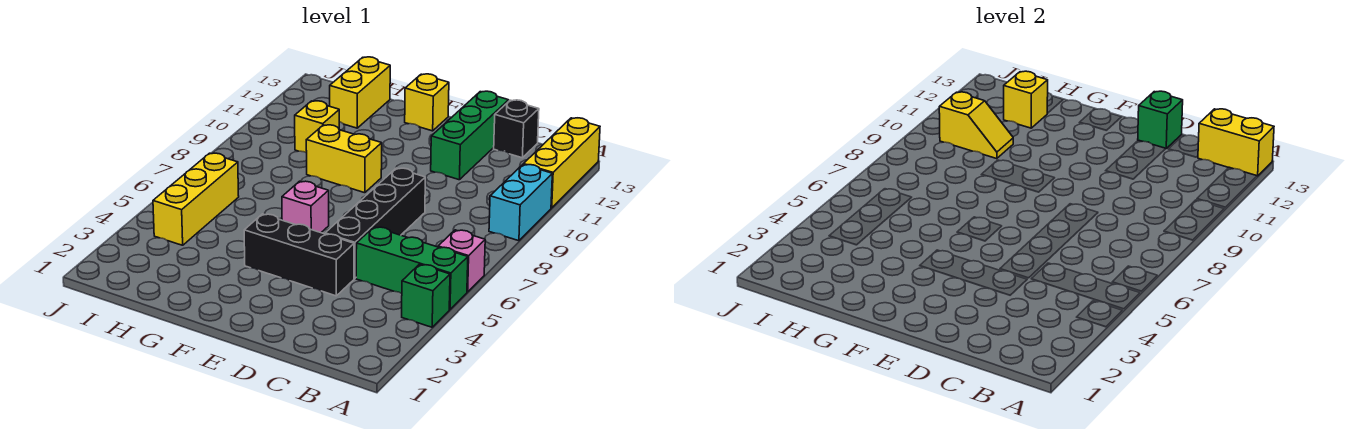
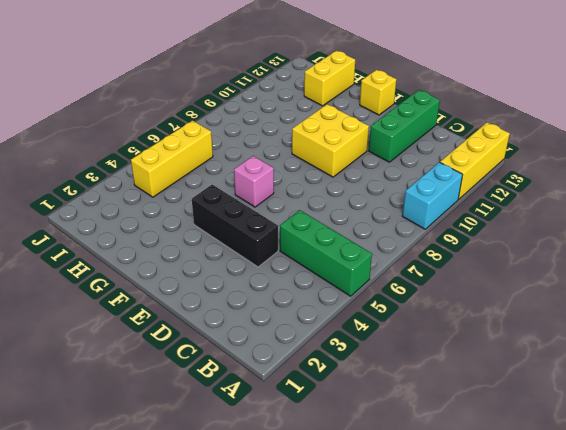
yellow 2x2 brick [292,104,369,177] -> yellow 1x2 brick [306,125,382,193]
none -> green 1x1 brick [402,264,450,327]
none -> pink 1x1 brick [438,230,485,292]
none -> black 1x1 brick [494,100,539,158]

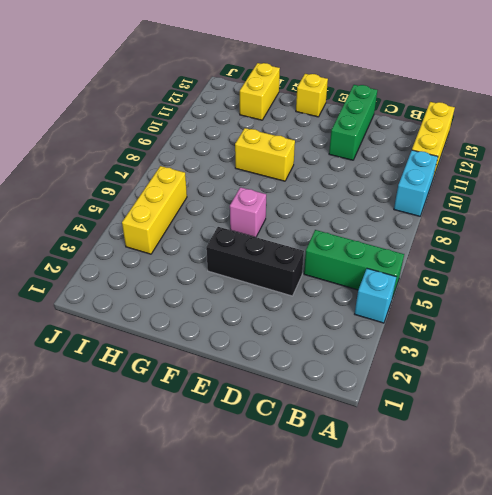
cyan 1x1 brick [355,269,396,323] -> green 1x1 brick [402,264,450,327]
none -> pink 1x1 brick [438,230,485,292]
none -> black 1x1 brick [494,100,539,158]
none -> black 1x4 brick [325,168,425,279]

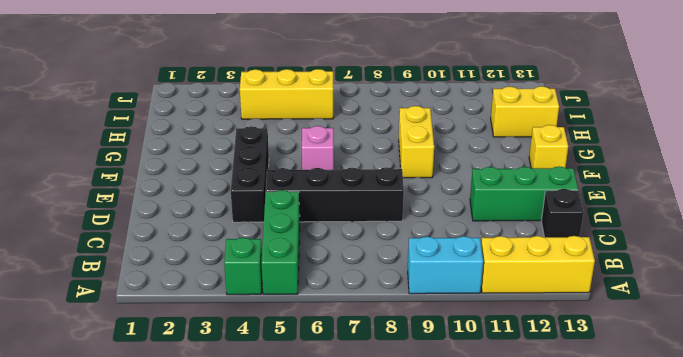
none -> pink 1x1 brick [438,230,485,292]
none -> yellow 1x1 brick [295,101,339,153]
none -> yellow 1x2 brick [1198,109,1274,176]

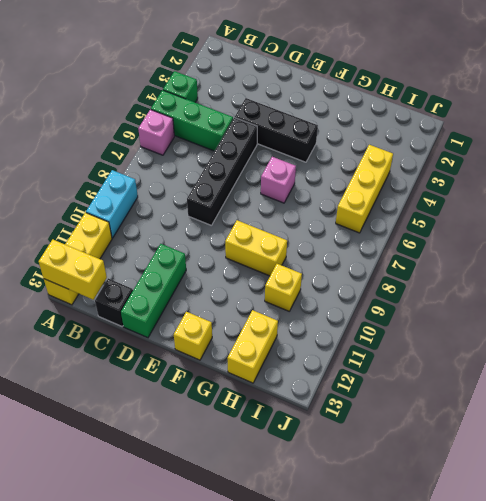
none -> green 1x1 brick [1138,91,1183,149]
none -> yellow 1x2 slope [939,92,1013,159]
none -> yellow 1x1 brick [1004,71,1048,128]

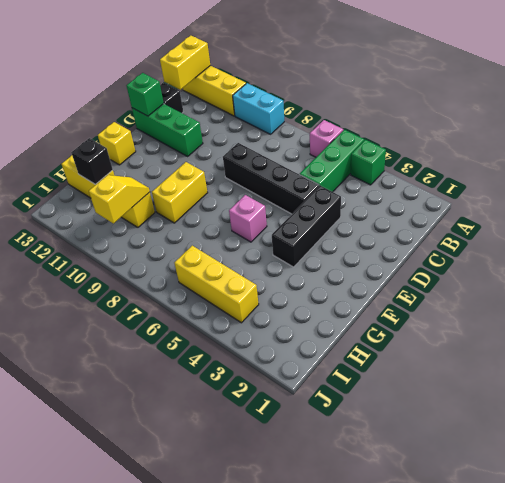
black 1x1 brick [71,138,113,184] -> yellow 1x1 brick [1004,71,1048,128]

